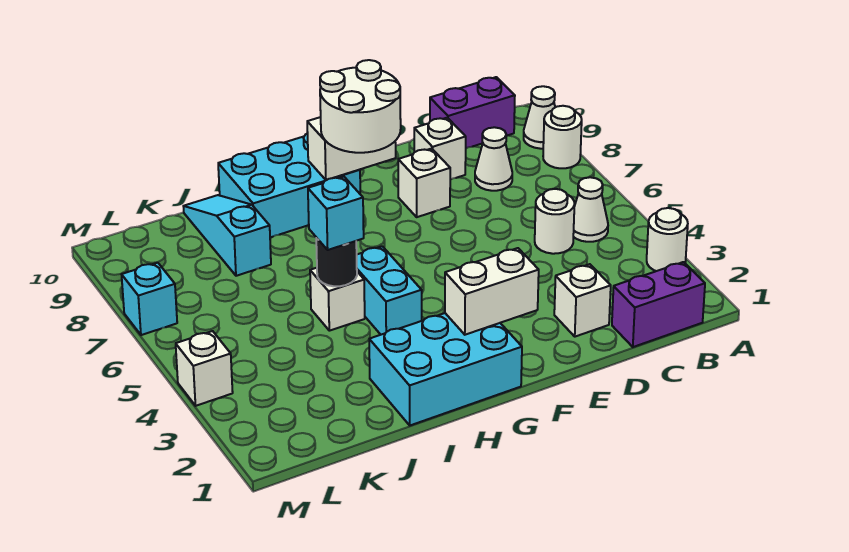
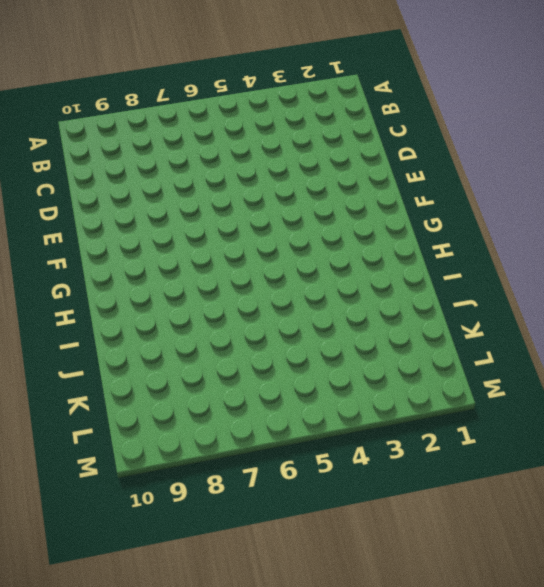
none -> white 1x1 round brick [647,208,688,271]
none -> white 1x1 round brick [543,106,582,168]
none -> white 1x1 cone [524,86,555,149]

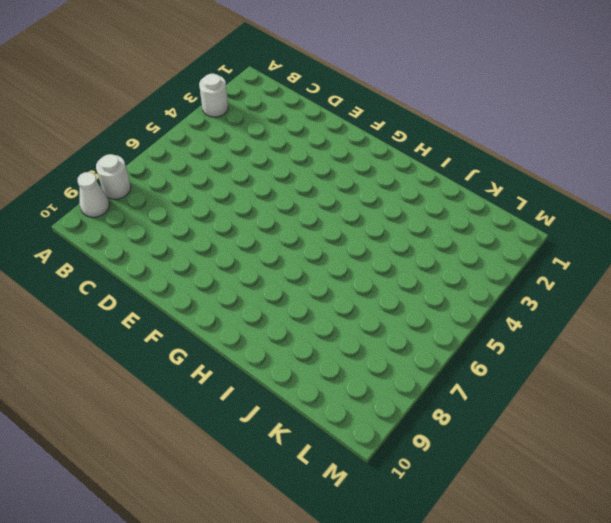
none -> purple 1x2 brick [612,262,705,347]
none -> white 1x1 cone [573,177,608,242]
none -> purple 1x2 brick [430,77,515,148]

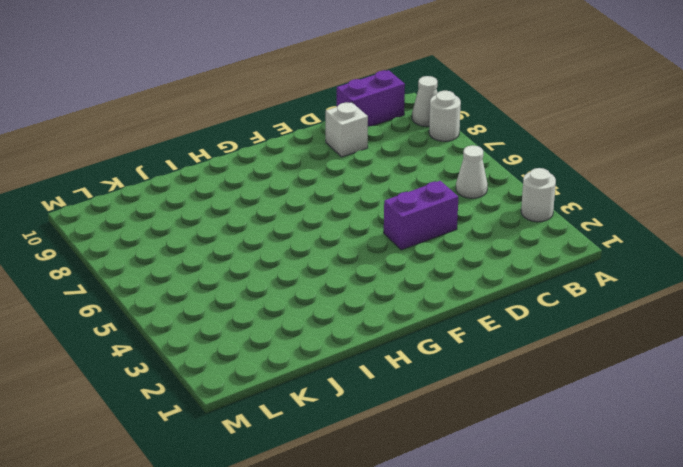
purple 1x2 brick [384,181,458,250] -> purple 1x2 brick moved to [612,262,705,347]
none -> white 1x1 round brick [535,189,574,254]
none -> white 1x1 cone [475,127,512,191]
none -> white 1x1 brick [554,264,611,337]

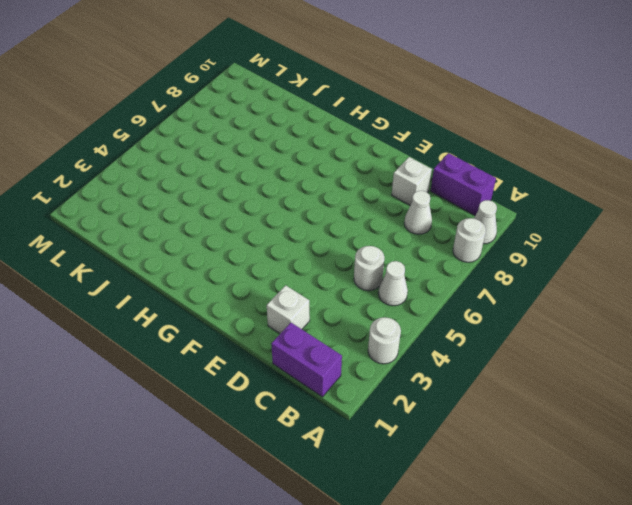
none -> white 1x1 brick [398,149,450,217]
none -> cyan 2x3 brick [369,313,522,425]
none -> cyan 2x3 brick [218,133,360,237]

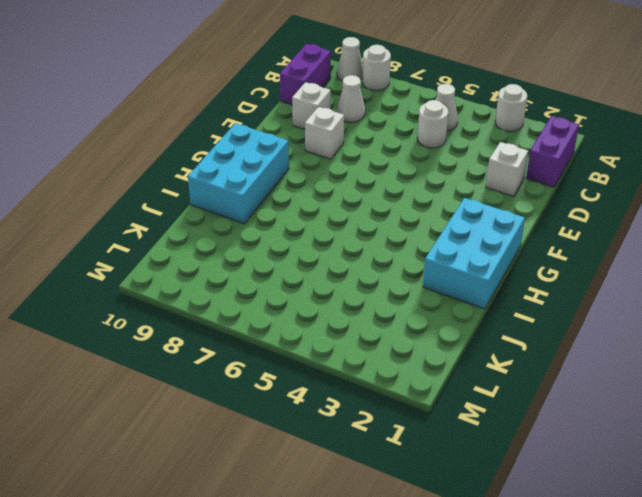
none -> cyan 1x2 brick [357,246,422,335]
none -> white 1x1 brick [310,268,365,331]
none -> cyan 1x3 slope [183,195,271,276]

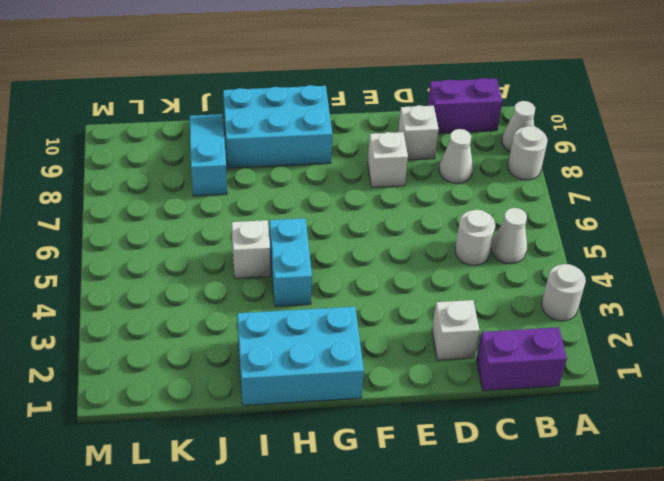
none -> white 1x1 brick [176,331,233,406]
none -> cyan 1x1 brick [122,263,177,335]
none -> white 1x2 brick [445,248,539,335]

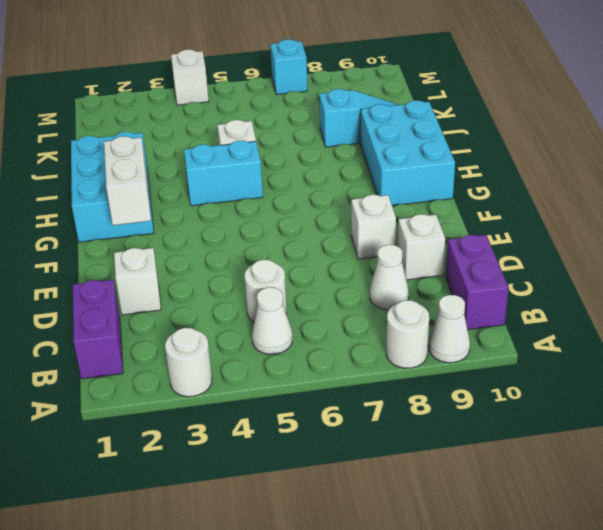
none -> white 1x2 brick [307,117,396,180]
none -> black 1x1 round brick [316,238,357,286]
none -> white 2x2 round brick [320,60,401,153]

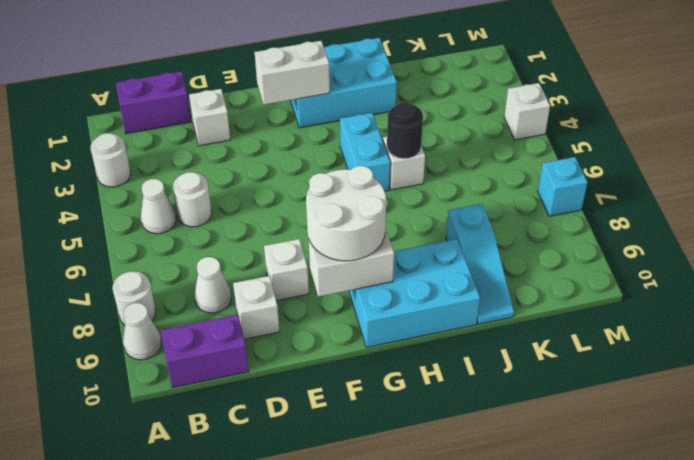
none -> cyan 1x1 brick [308,177,364,250]

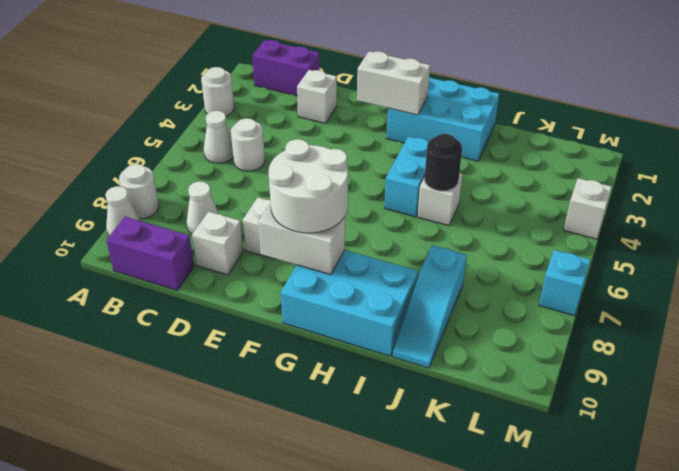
none -> cyan 1x1 brick [308,177,364,250]

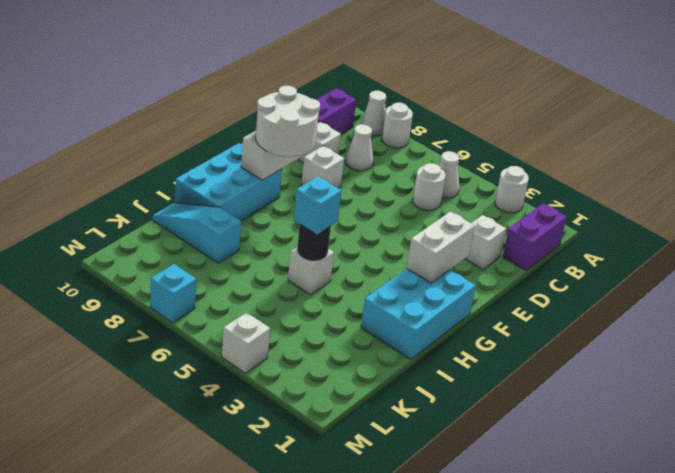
none -> cyan 1x2 brick [357,246,422,335]

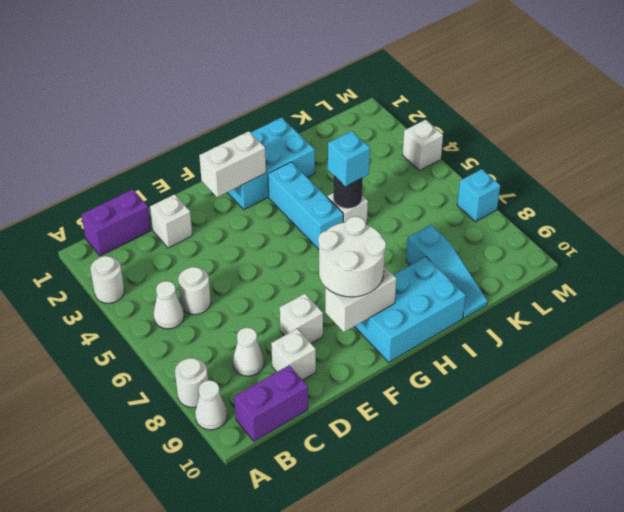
cyan 1x3 brick [268,162,343,249] -> cyan 1x2 brick [357,246,422,335]

